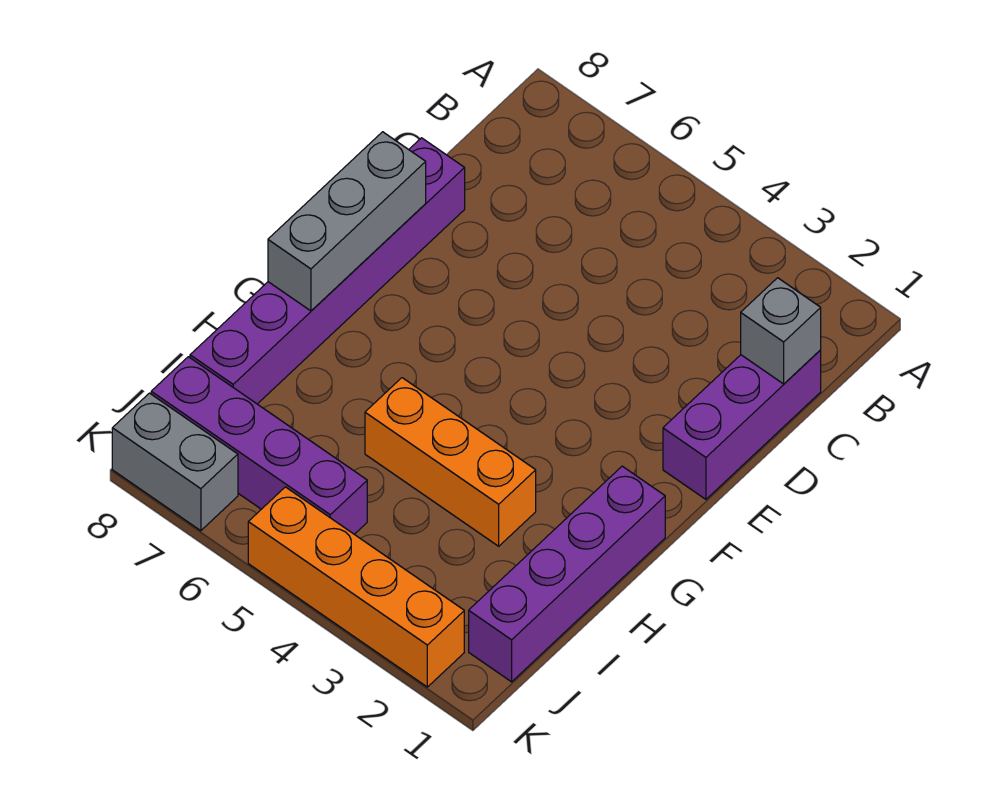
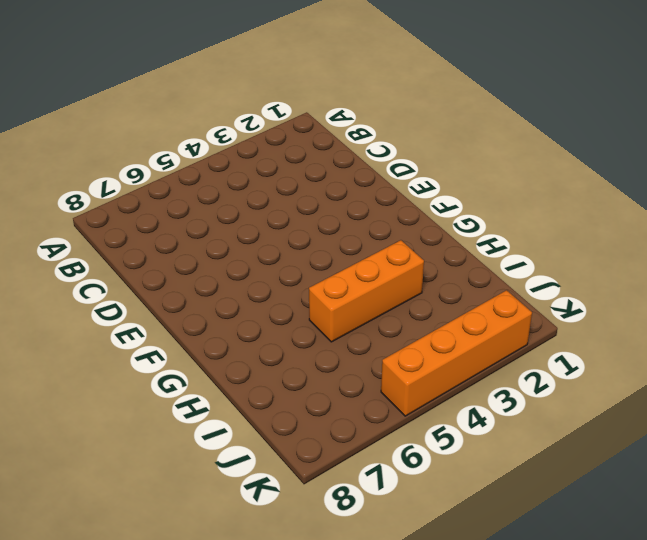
none -> purple 1x3 brick [663,350,821,499]
none -> purple 1x6 brick [190,138,465,404]

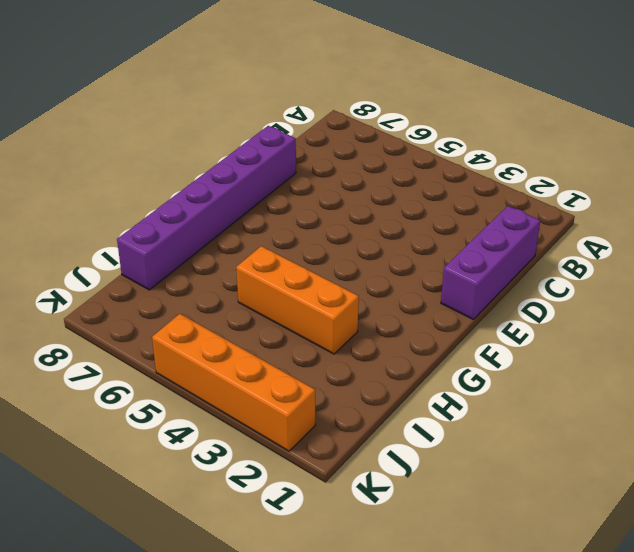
none -> purple 1x4 brick [469,466,665,682]
none -> purple 1x4 brick [151,357,367,534]

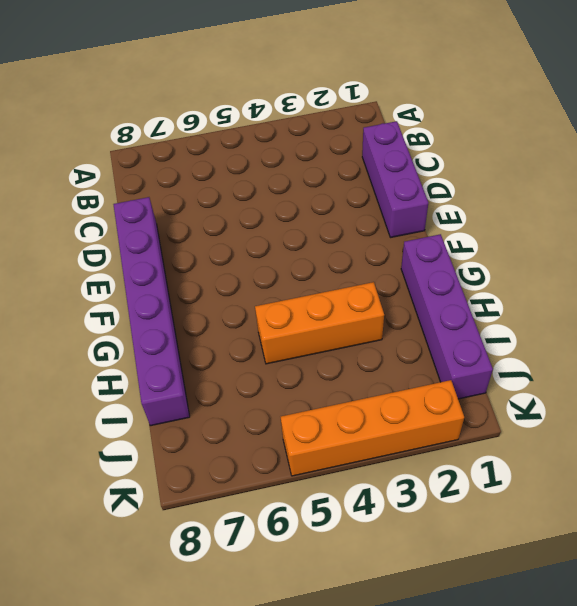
none -> purple 1x4 brick [151,357,367,534]
none -> grey 1x2 brick [112,393,238,531]

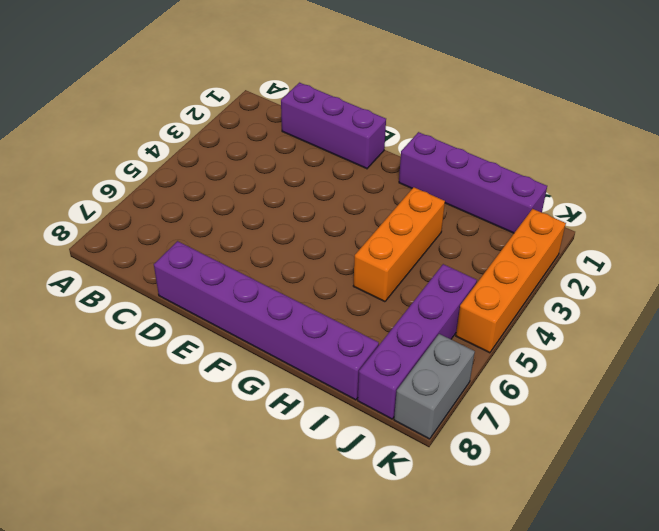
none -> grey 1x1 brick [741,278,821,384]
none -> grey 1x3 brick [268,132,426,311]

